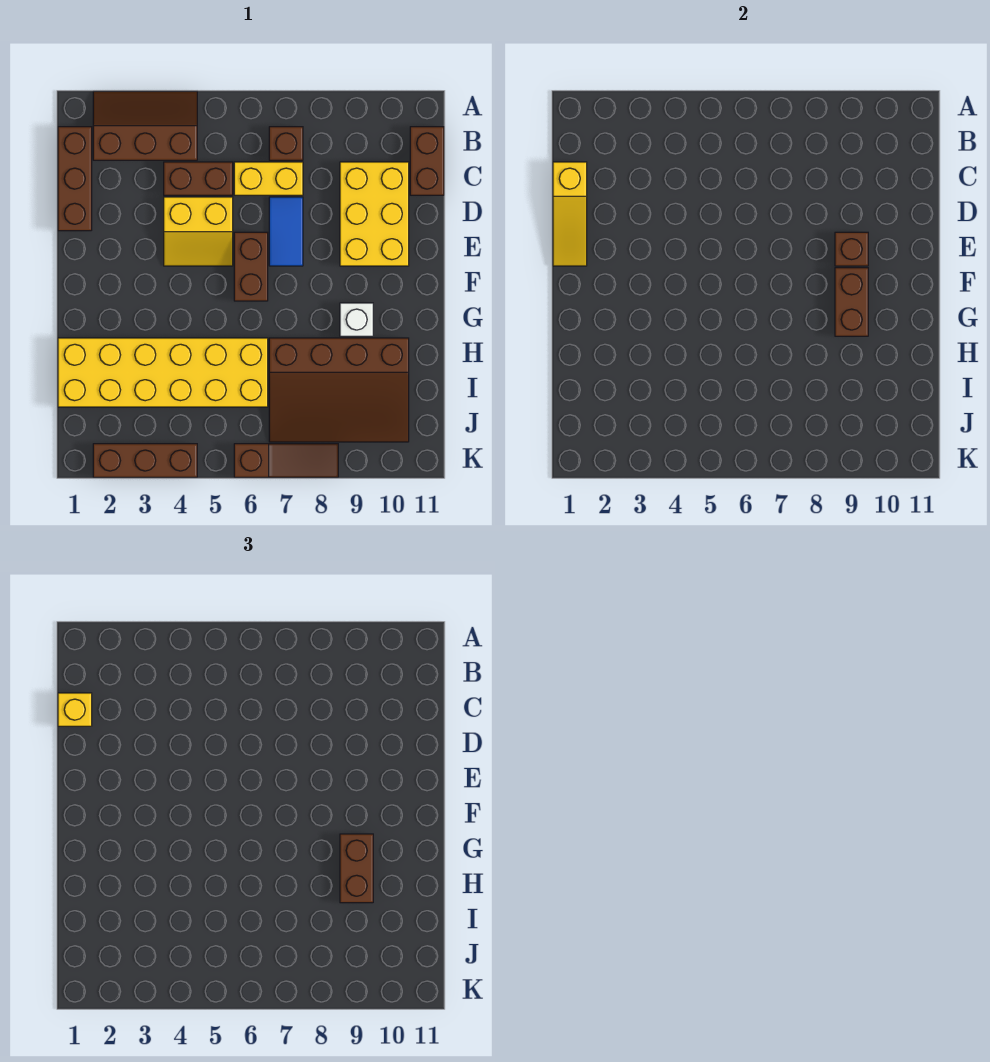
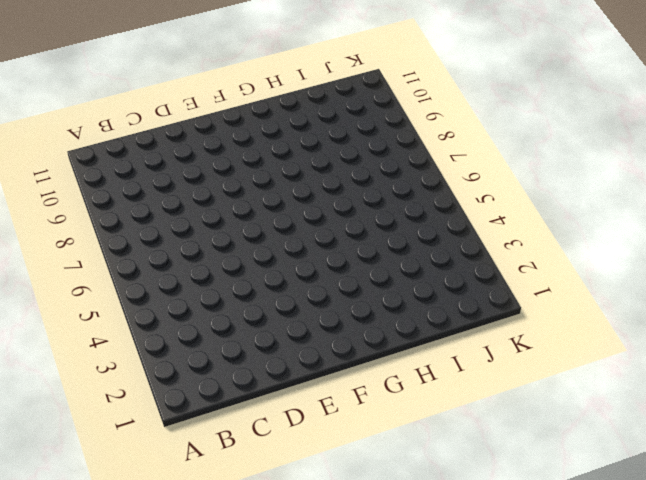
none -> brown 2x3 slope [93,91,197,160]
none -> brown 1x3 brick [58,127,92,231]
none -> brown 1x1 brick [269,127,303,160]

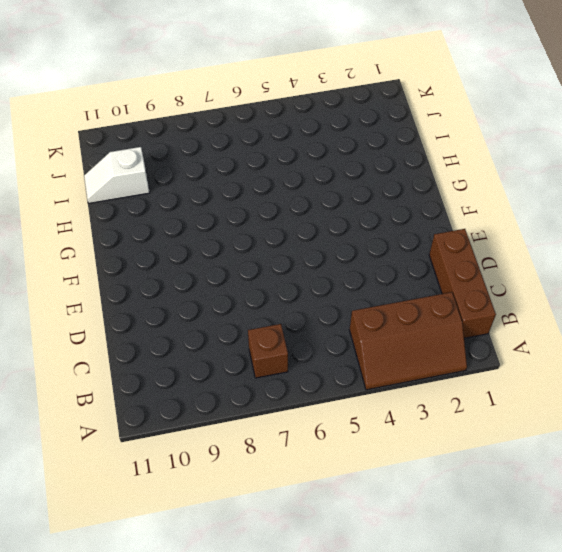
white 1x2 slope [84,147,150,203] -> brown 3x4 slope [269,338,409,442]
none -> brown 1x2 brick [410,127,444,195]
none -> brown 1x2 brick [164,162,233,195]
none -> yellow 1x2 brick [234,162,303,195]

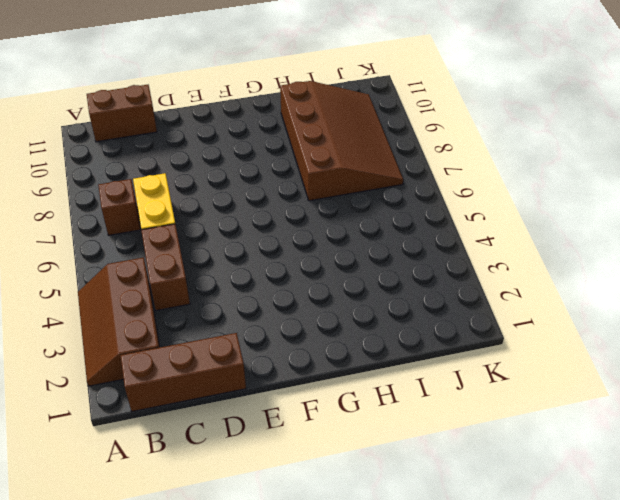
none -> yellow 2x3 brick [340,162,409,266]
none -> yellow 2x2 slope [164,197,233,266]
none -> blue 1x2 tile [269,197,303,266]

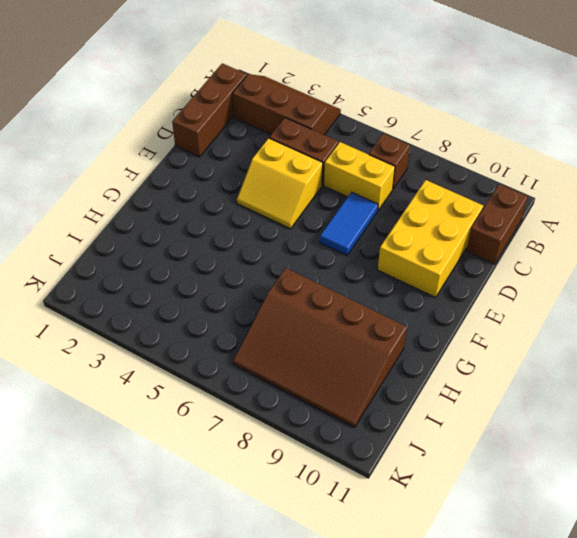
none -> brown 1x2 brick [234,232,268,301]
none -> white 1x1 brick [340,303,373,336]
none -> yellow 2x6 brick [58,338,268,407]

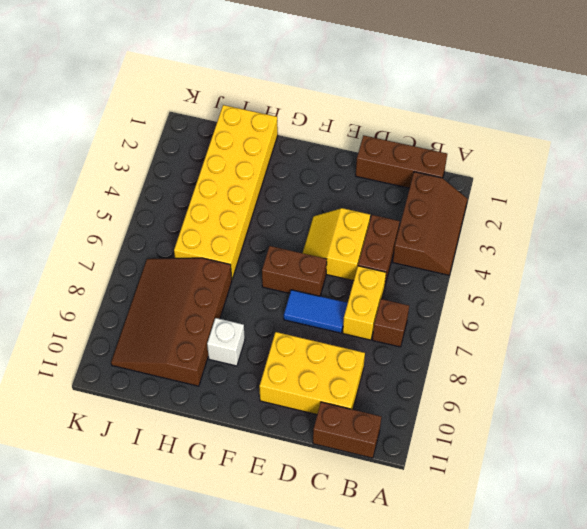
none -> brown 1x3 brick [93,444,197,477]
none -> brown 1x3 slope [234,444,338,477]
none -> yellow 1x3 slope [553,162,587,266]

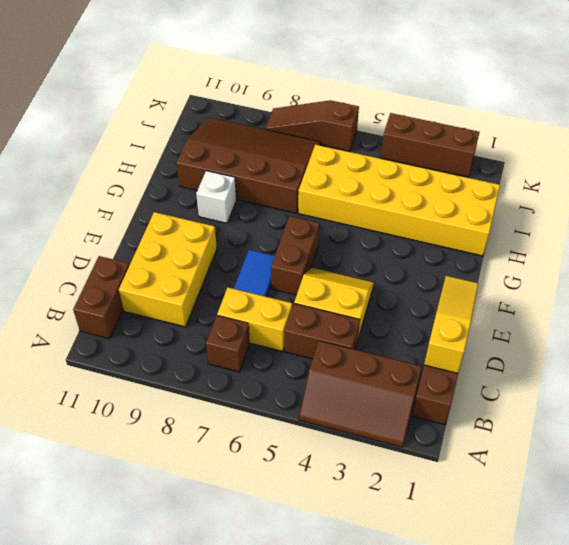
none -> brown 1x1 brick [835,232,868,266]
none -> brown 1x2 brick [835,268,868,336]
none -> yellow 1x1 brick [58,693,92,726]

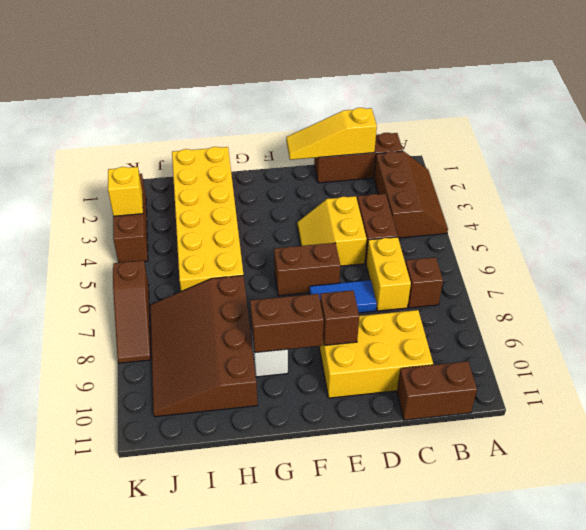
yellow 1x1 brick [108,167,143,216] -> yellow 1x1 brick moved to [58,693,92,726]
none -> brown 1x2 brick [340,834,373,903]

